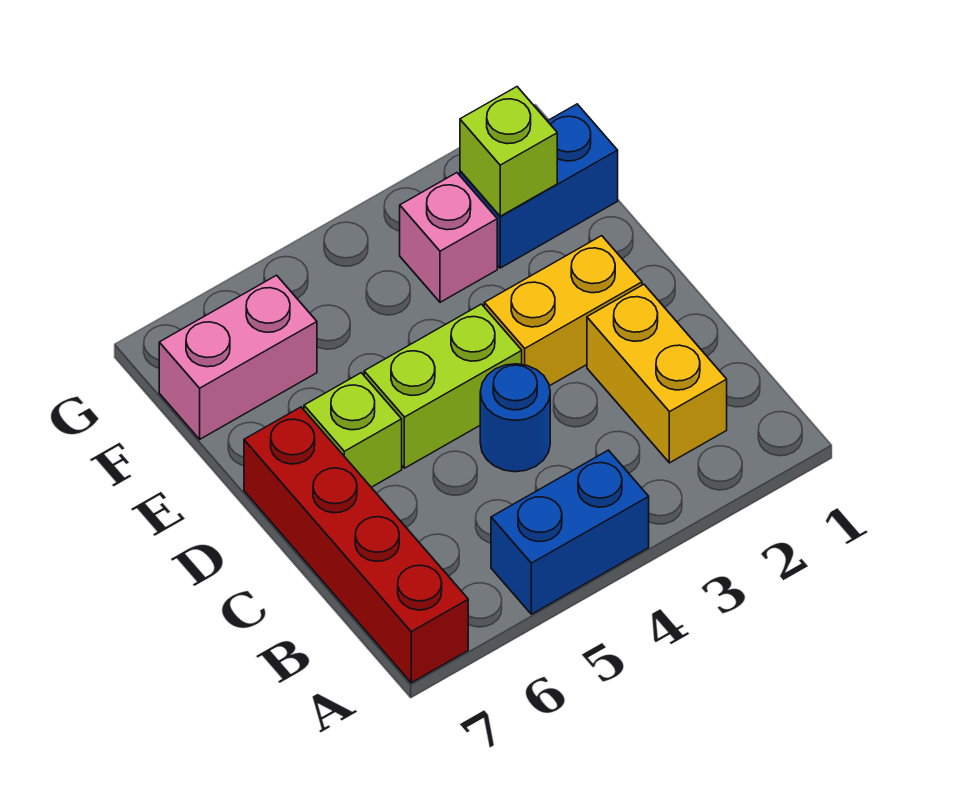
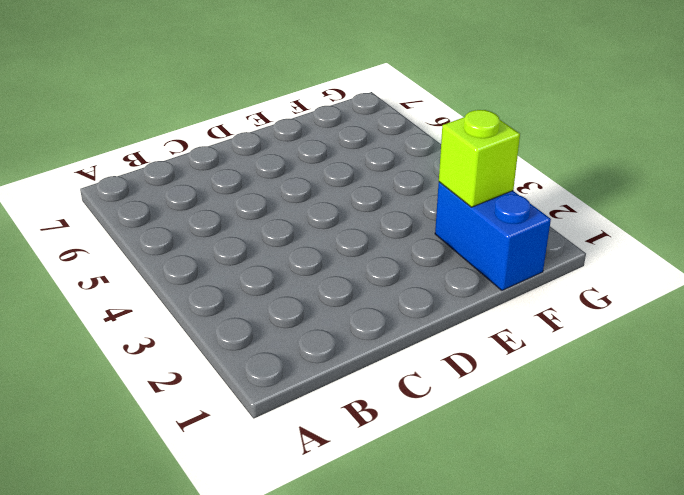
none -> blue 1x2 brick [491,450,649,614]
none -> red 1x4 brick [244,407,468,683]

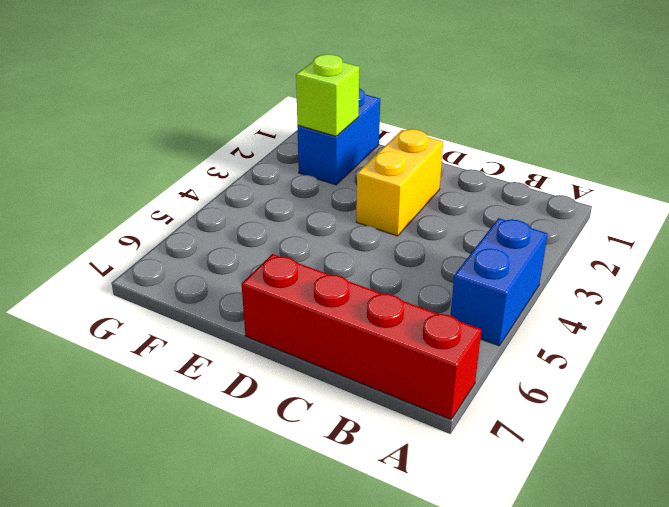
none -> yellow 1x2 brick [587,284,727,463]
none -> blue 1x1 round brick [480,364,550,472]

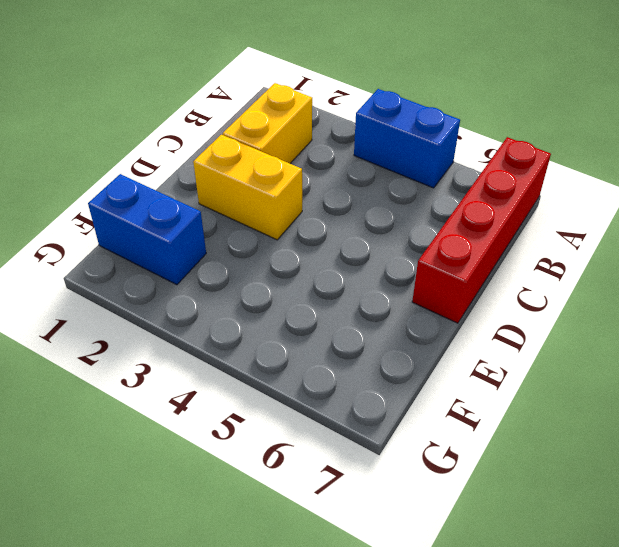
none -> blue 1x1 round brick [480,364,550,472]
none -> lime 1x2 brick [364,304,522,468]

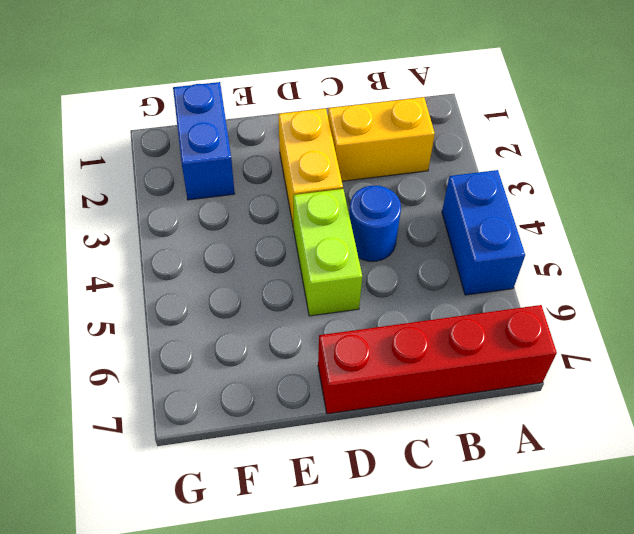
none -> lime 1x1 brick [304,373,402,487]
none -> pink 1x1 brick [400,173,497,302]

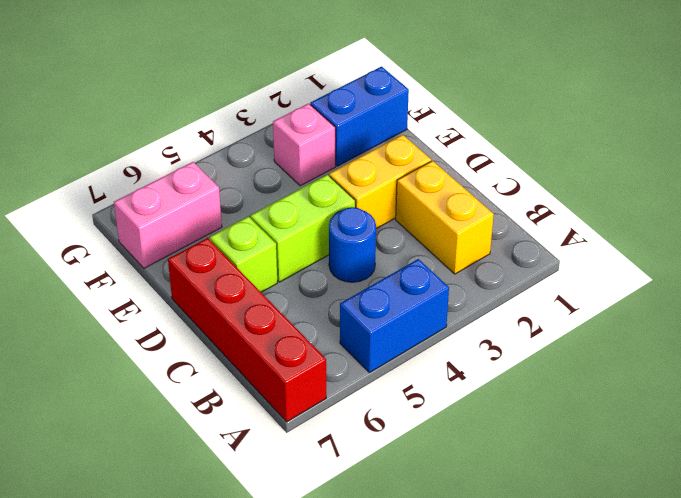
none -> lime 1x1 brick [460,87,557,216]

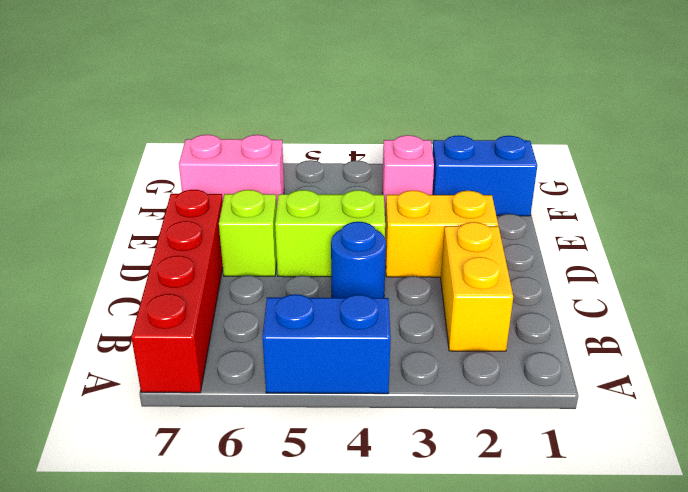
none -> lime 1x1 brick [460,87,557,216]

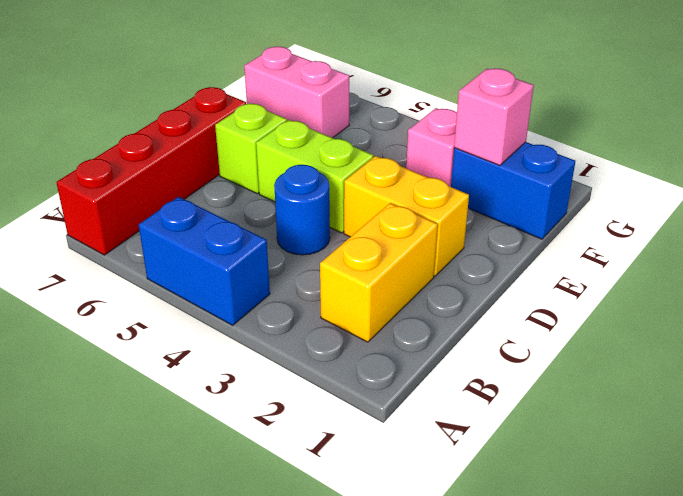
pink 1x1 brick [454,69,534,165] -> lime 1x1 brick [460,87,557,216]

